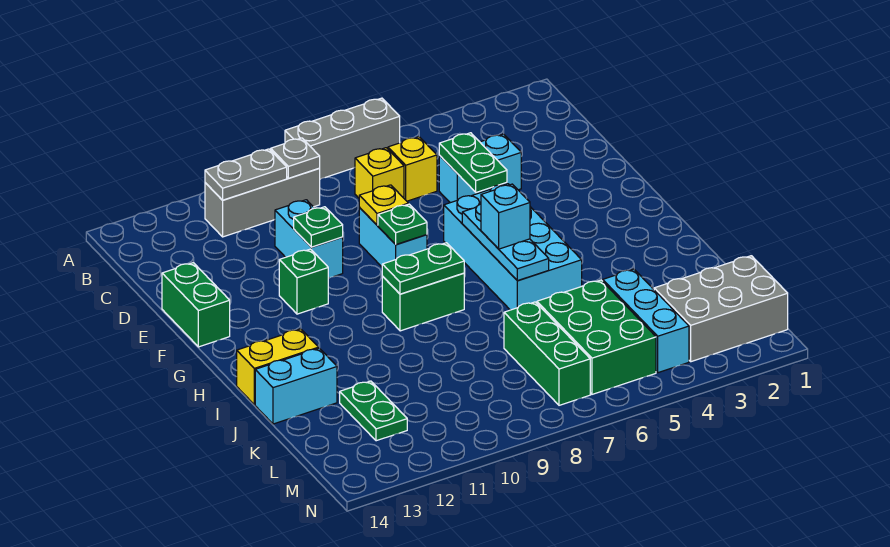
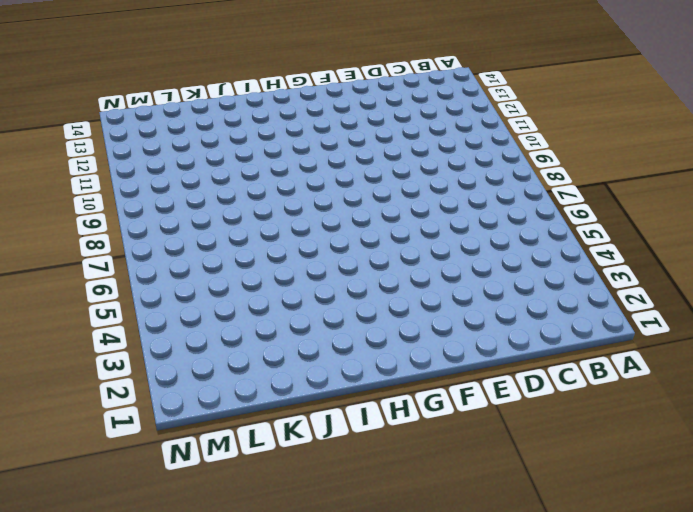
none -> grey 1x3 brick [285,98,400,179]
none -> grey 1x3 brick [205,168,320,237]
none -> yellow 1x1 brick [388,137,437,201]

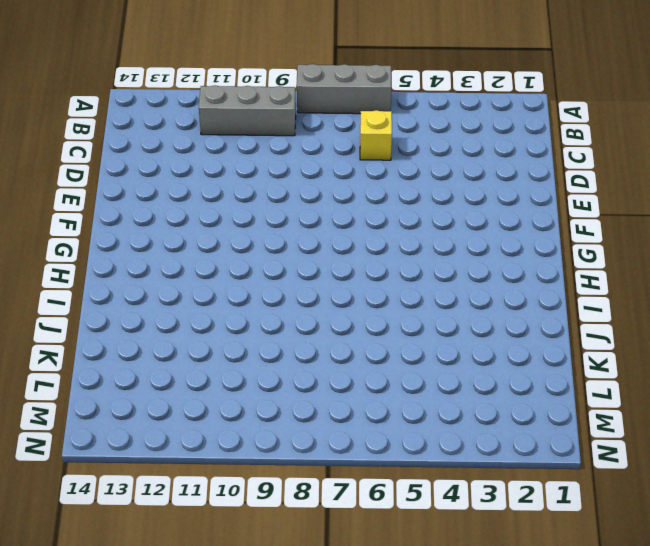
none -> yellow 1x1 brick [355,148,404,198]
none -> cyan 1x2 brick [439,134,521,203]
none -> cyan 1x2 brick [275,200,343,278]

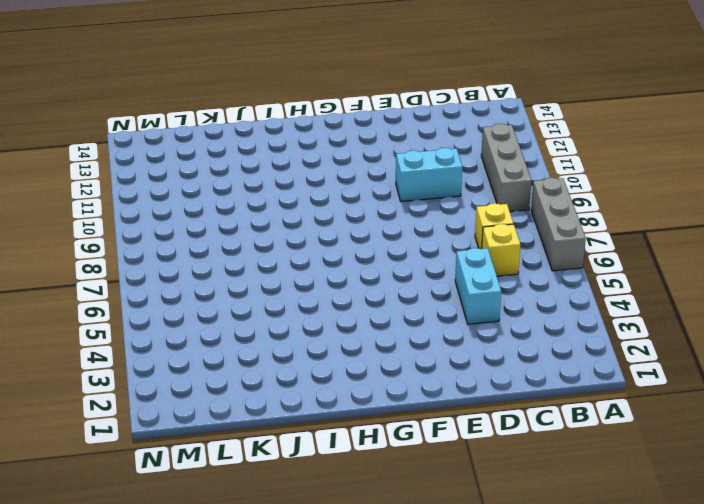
none -> cyan 1x2 brick [359,208,427,267]
none -> green 1x2 brick [162,263,230,347]
none -> cyan 2x4 brick [444,184,582,310]

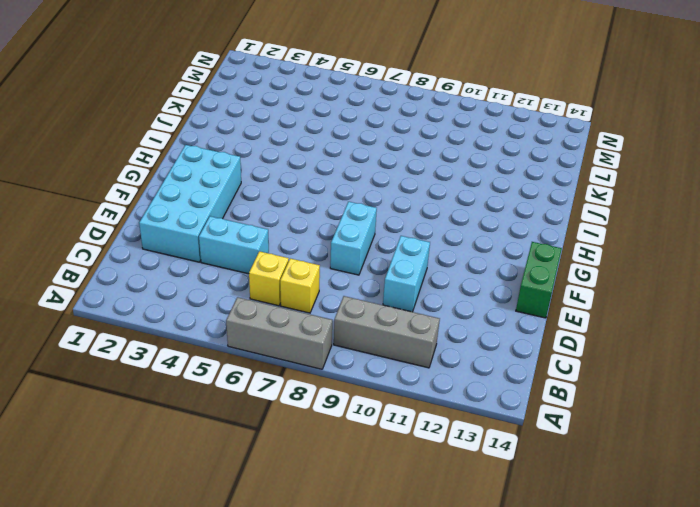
cyan 2x4 brick [139,145,241,262] -> cyan 2x4 brick moved to [444,184,582,310]
none -> green 1x1 brick [279,249,328,314]
none -> green 1x2 brick [382,273,464,331]
none -> yellow 1x2 brick [237,329,319,405]

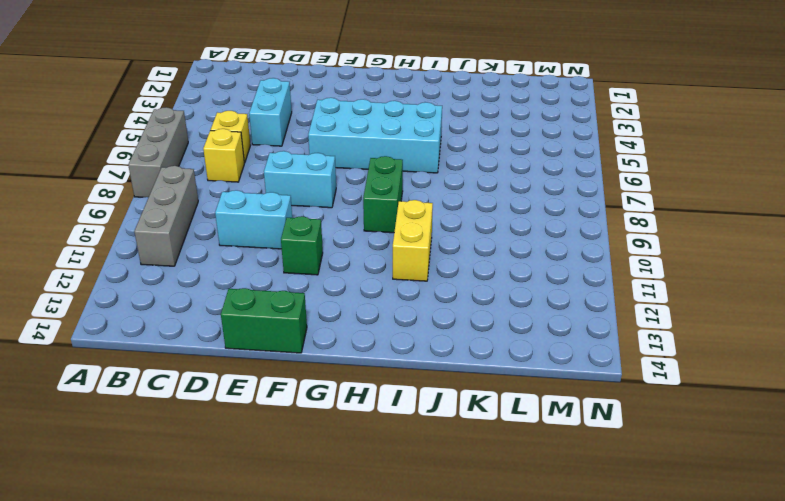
yellow 1x2 brick [393,200,433,281] -> yellow 1x2 brick moved to [237,329,319,405]
none -> cyan 1x2 brick [255,348,337,424]
none -> cyan 1x3 brick [603,269,689,373]
none -> green 2x3 brick [537,280,656,394]

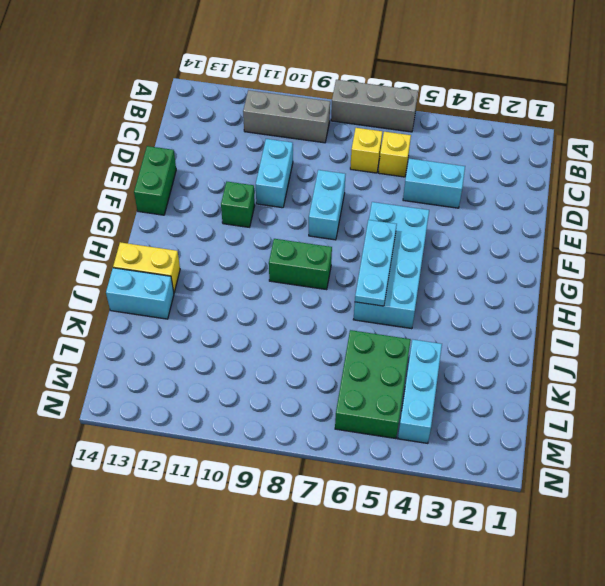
none -> green 1x3 brick [504,302,590,405]
none -> green 1x2 plate [340,381,407,441]
none -> grey 2x3 brick [654,256,788,362]

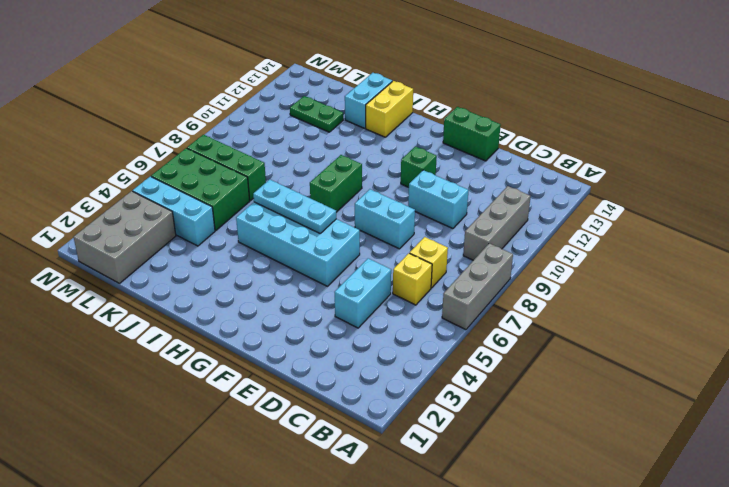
none -> grey 1x1 plate [271,138,320,178]
none -> grey 1x2 plate [205,149,287,200]
none -> green 1x2 plate [439,133,507,192]

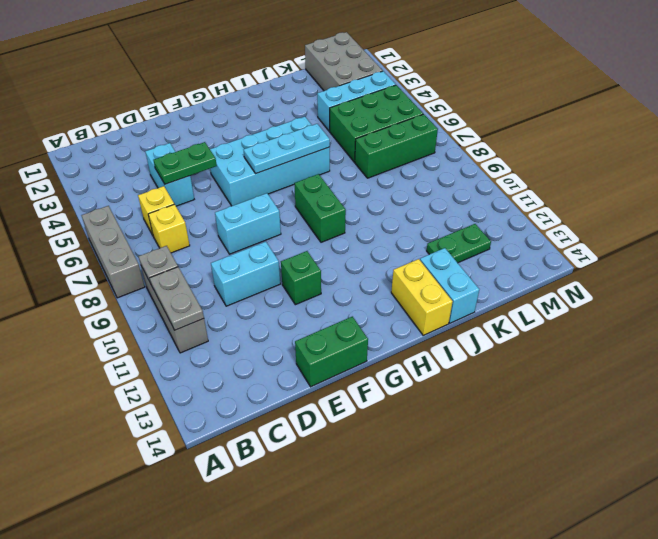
none -> yellow 1x1 plate [359,185,408,225]
none -> green 1x1 plate [294,207,343,247]
none -> green 1x1 plate [378,204,427,244]

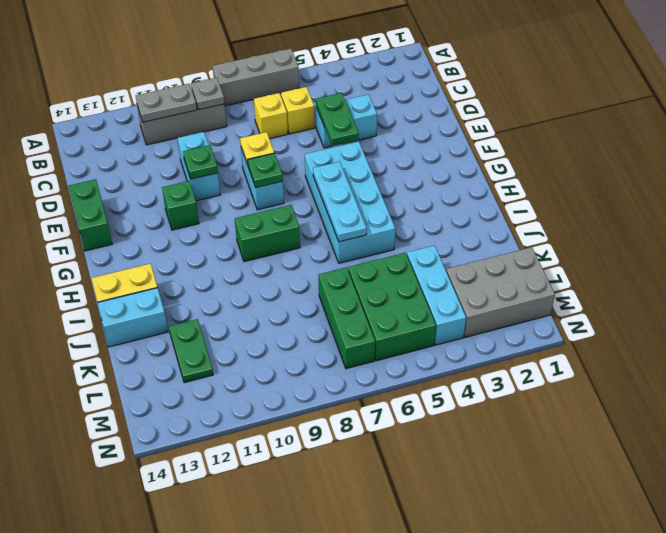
none -> green 1x2 plate [382,243,464,294]
none -> cyan 1x1 brick [481,184,530,249]

